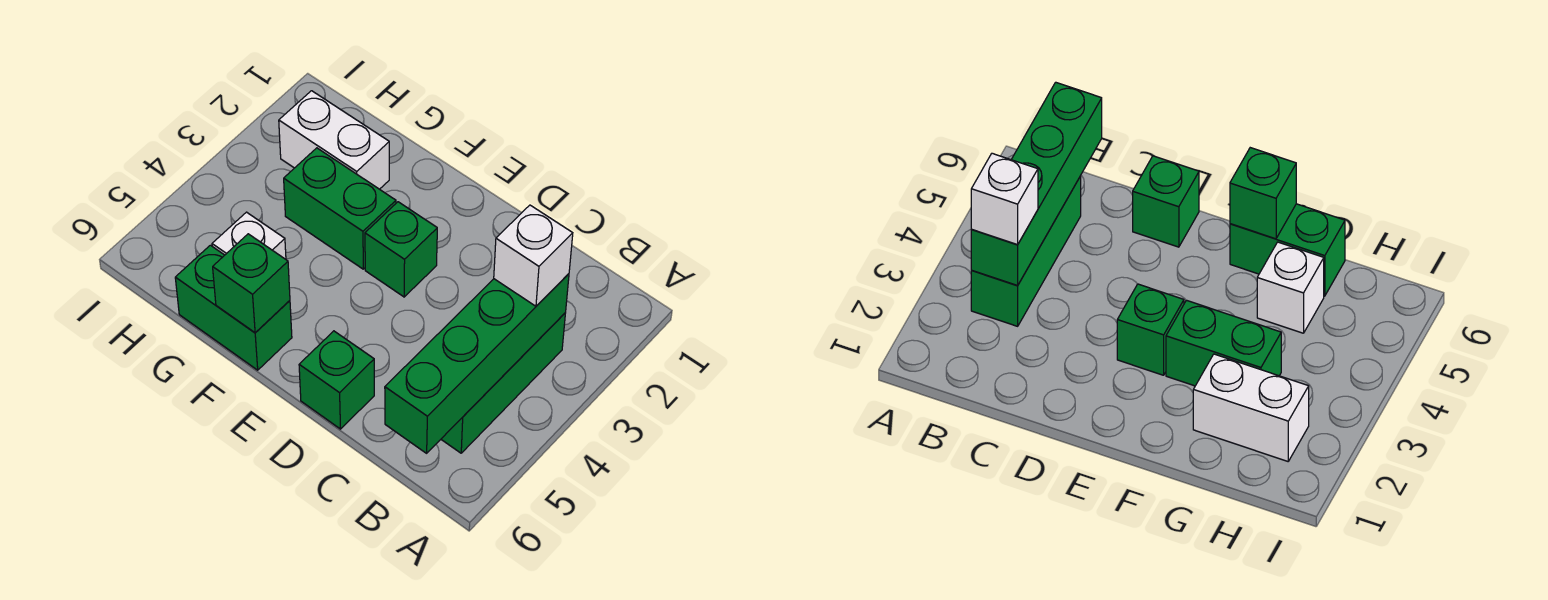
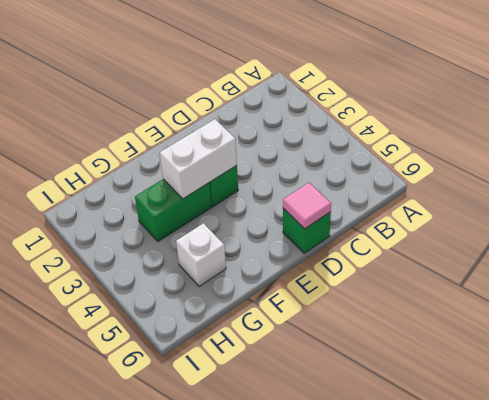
pink 1x1 tile [283,183,331,229] -> none
white 1x2 brick [160,119,237,199] -> white 1x2 brick moved to [279,91,389,189]
none -> green 1x3 brick [441,313,565,453]
none -> green 1x2 brick [175,245,292,370]

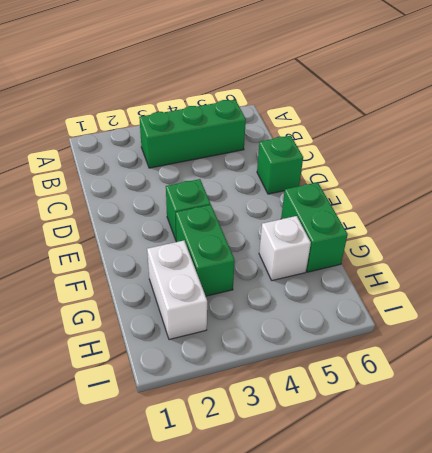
none -> green 1x4 brick [385,274,569,453]
none -> green 1x1 brick [213,234,290,333]

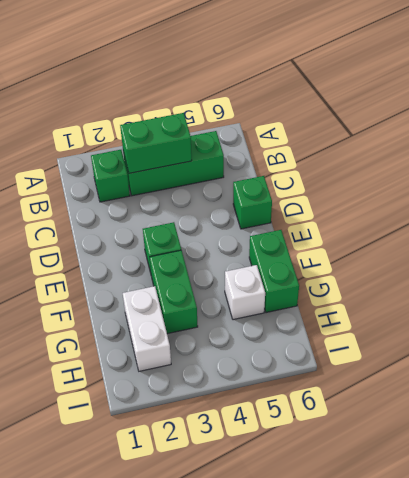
green 1x1 brick [91,150,130,202] -> green 1x1 brick moved to [213,234,290,333]
green 1x2 brick [120,113,192,173] -> green 1x4 brick [385,274,569,453]
none -> white 1x1 brick [494,205,573,306]

